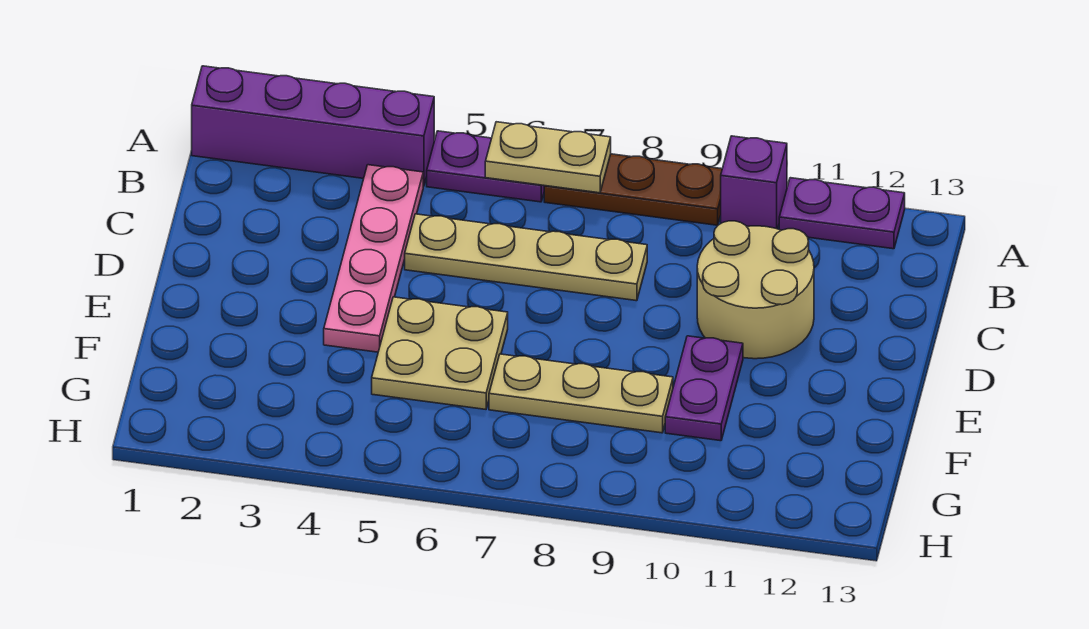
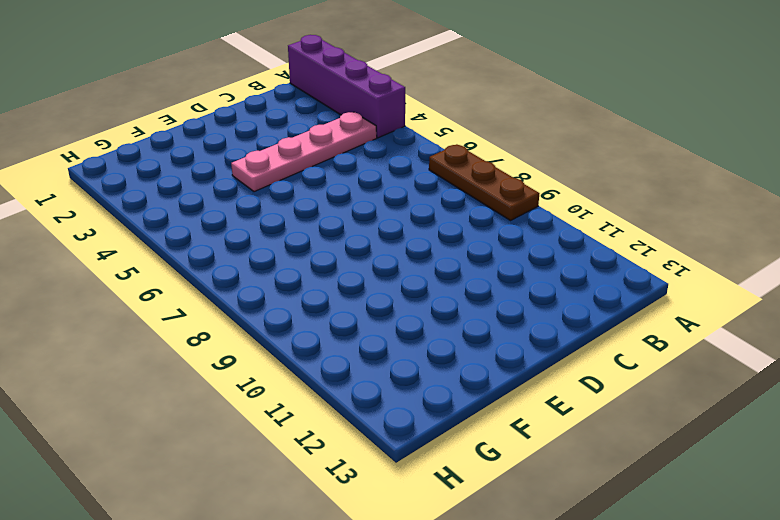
none -> purple 1x2 plate [427,131,544,202]
none -> purple 1x1 brick [721,136,787,229]
none -> purple 1x2 plate [779,178,905,249]

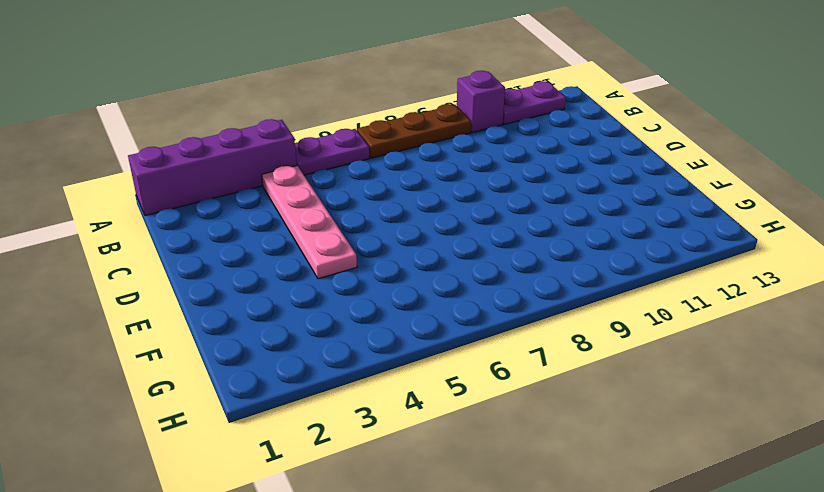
none -> tan 1x4 plate [405,214,647,301]
none -> tan 2x2 round brick [697,221,814,359]
none -> tan 2x2 plate [372,297,508,409]

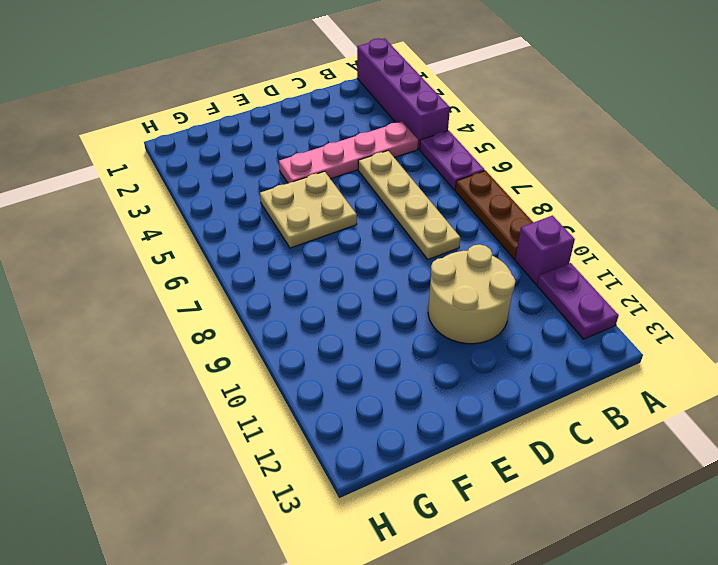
none -> purple 1x2 plate [665,336,743,441]
none -> tan 1x3 plate [489,354,673,433]
none -> tan 1x2 plate [485,122,611,193]

